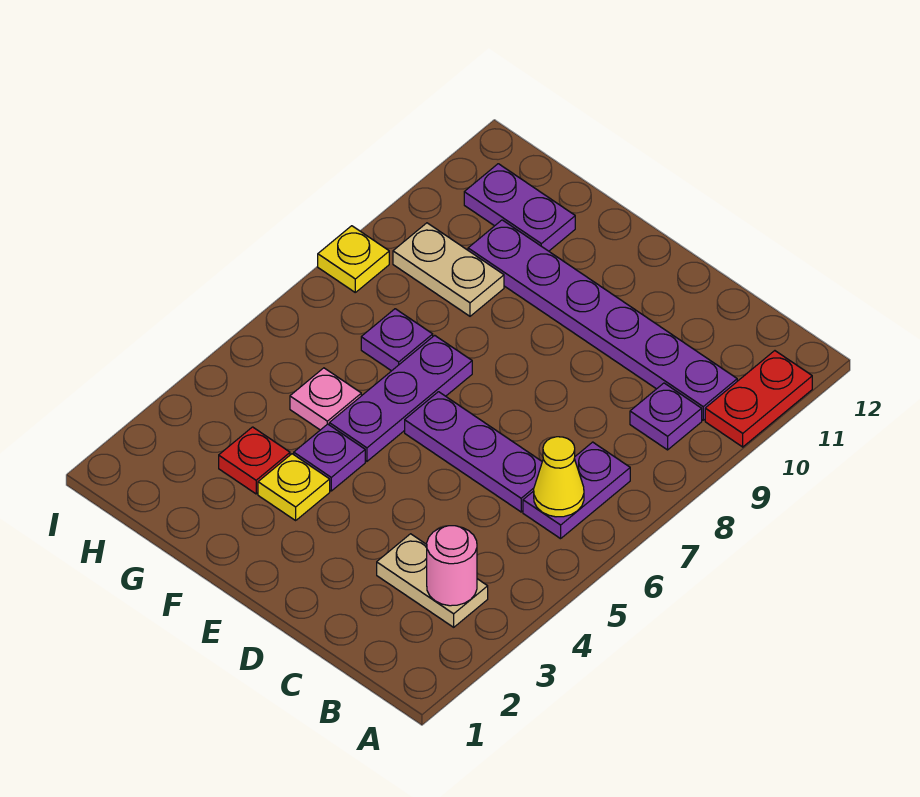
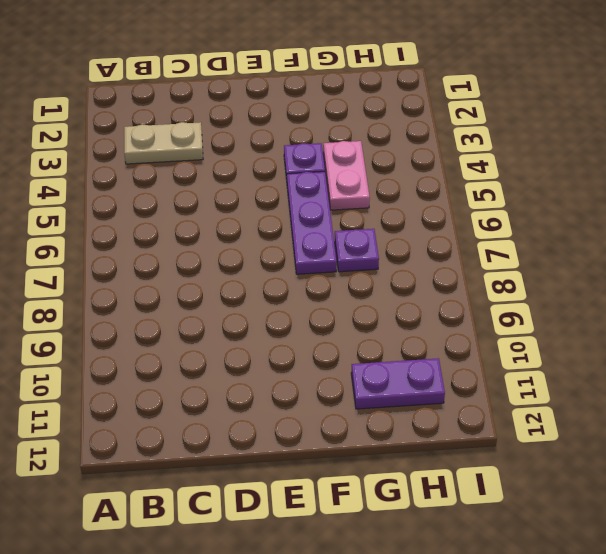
pink 1x2 plate [323,141,370,210] -> pink 1x1 plate [290,368,361,430]
none -> red 1x2 plate [705,351,812,447]
none -> purple 1x2 plate [523,442,630,539]
none -> purple 1x1 plate [630,383,702,450]

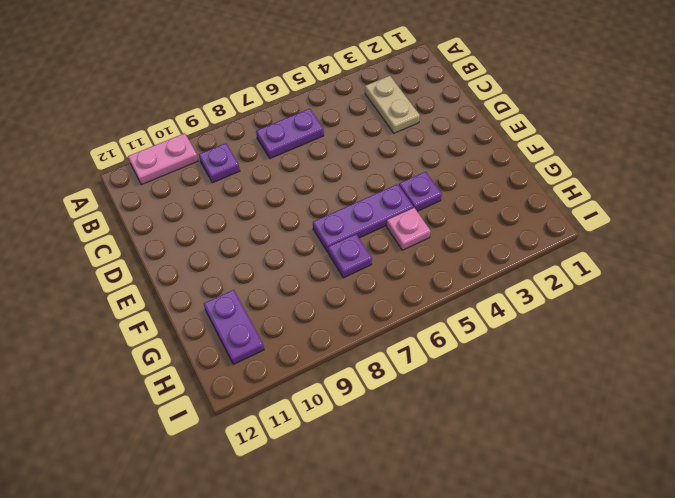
pink 1x2 plate [128,133,198,185] -> red 1x2 plate [705,351,812,447]
none -> purple 1x6 plate [468,220,737,420]
none -> purple 1x3 plate [405,392,542,512]
none -> yellow 1x1 plate [258,454,330,520]

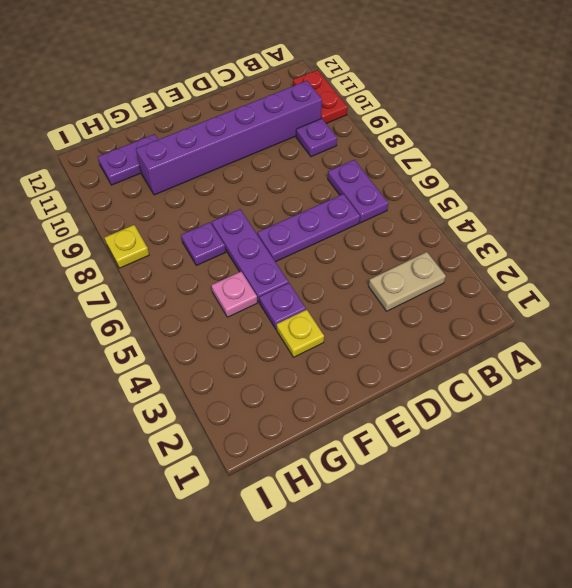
purple 1x6 brick [136,81,322,195] -> purple 1x6 plate [468,220,737,420]
none -> red 1x1 plate [219,427,290,494]
none -> tan 1x2 plate [393,223,504,316]
none -> pink 1x1 round brick [427,526,477,606]

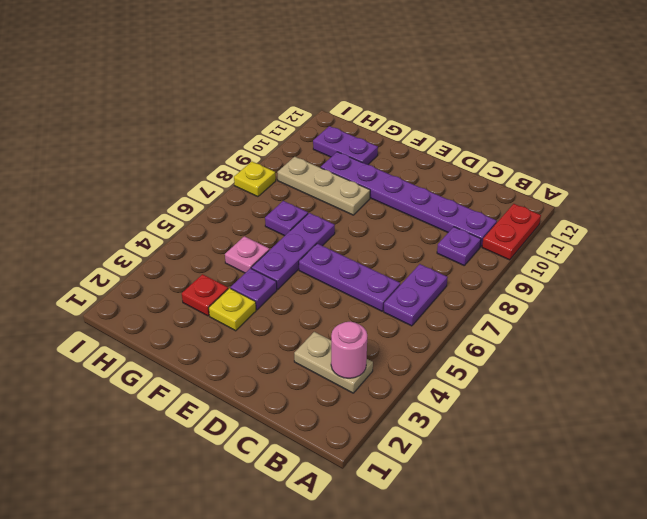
tan 1x3 plate [277,157,370,215] -> tan 1x2 plate [393,223,504,316]
none -> yellow 1x1 cone [534,437,584,517]

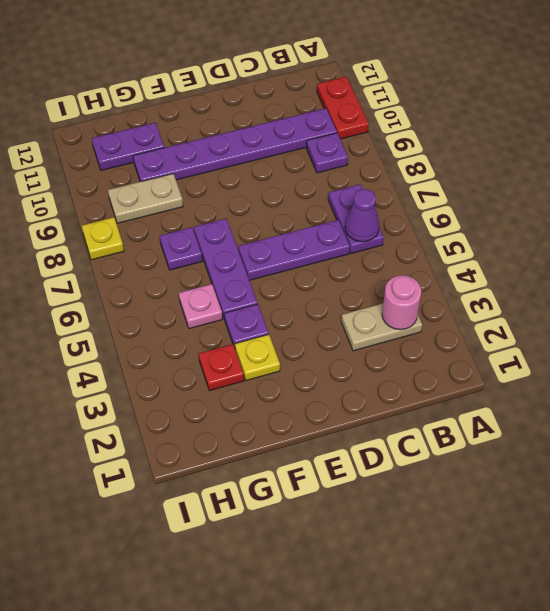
purple 1x1 cone [345,189,379,242] -> yellow 1x1 cone [534,437,584,517]

